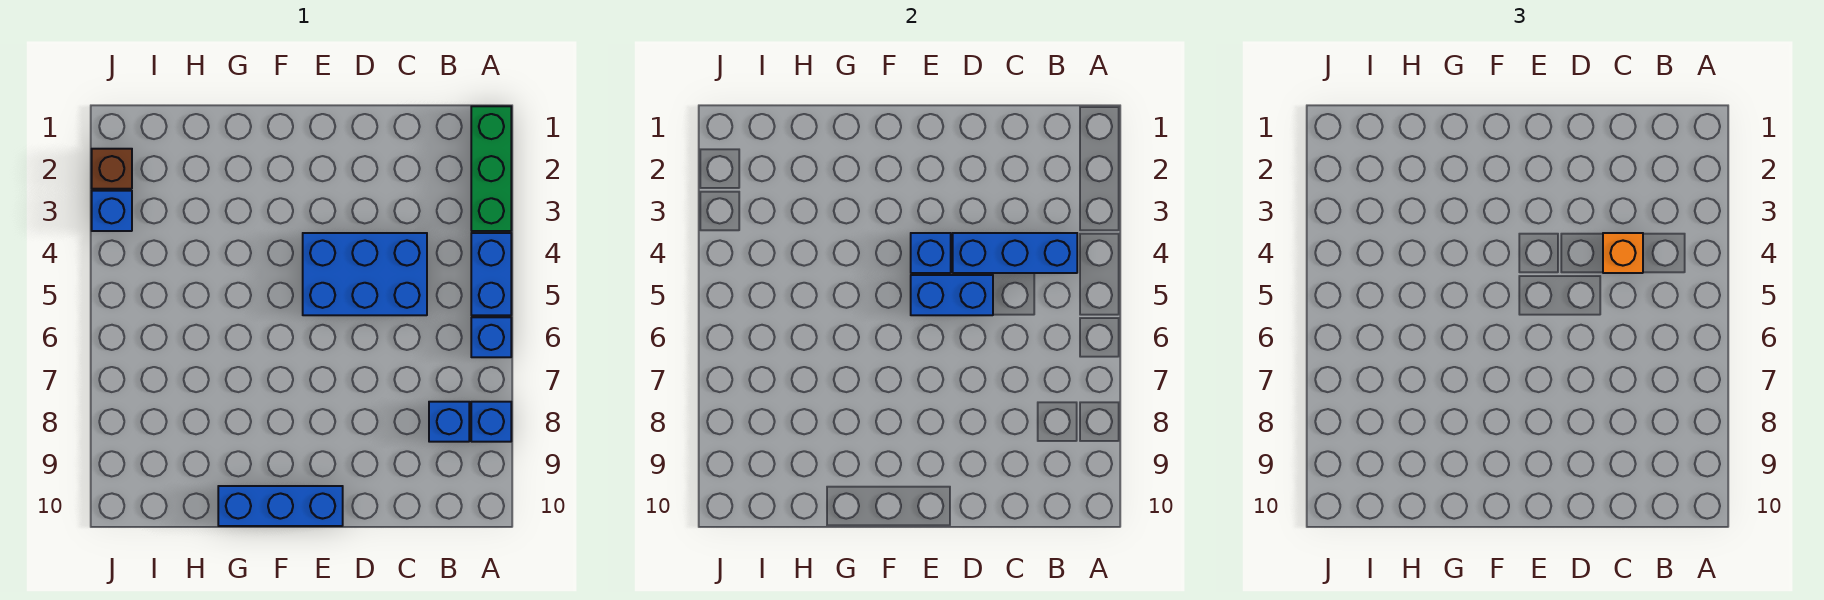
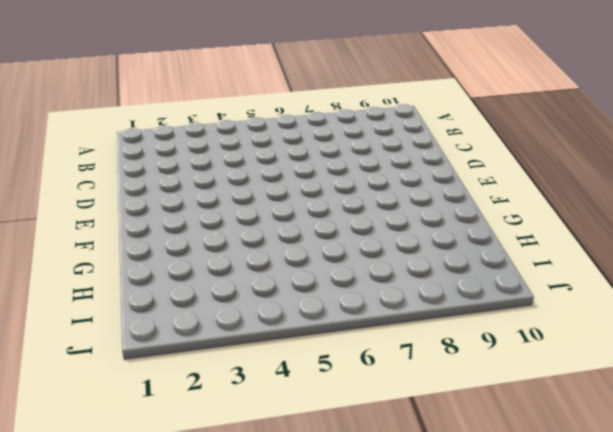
none -> green 1x3 brick [471,106,511,231]
none -> blue 1x2 brick [471,233,511,315]
none -> blue 1x1 brick [471,317,511,357]

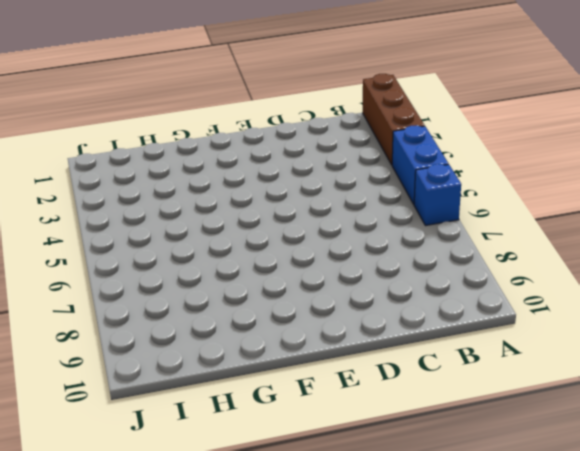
brown 1x3 brick [363,74,425,165] -> green 1x3 brick [471,106,511,231]
none -> blue 1x1 brick [471,402,511,442]
none -> blue 1x1 brick [429,402,469,442]
none -> blue 2x3 brick [303,233,427,315]

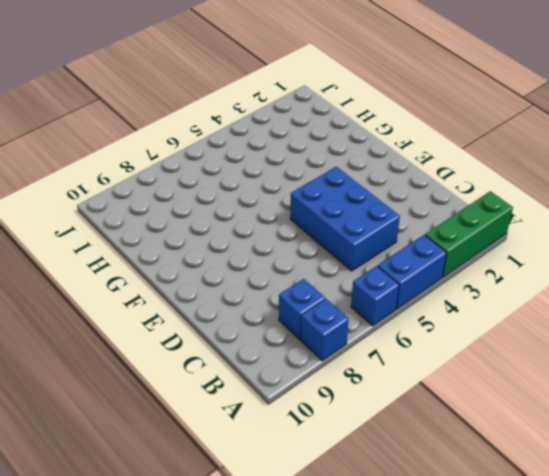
none -> blue 1x3 brick [218,486,343,526]
none -> brown 1x1 brick [92,149,132,189]
none -> blue 1x1 brick [92,191,132,231]

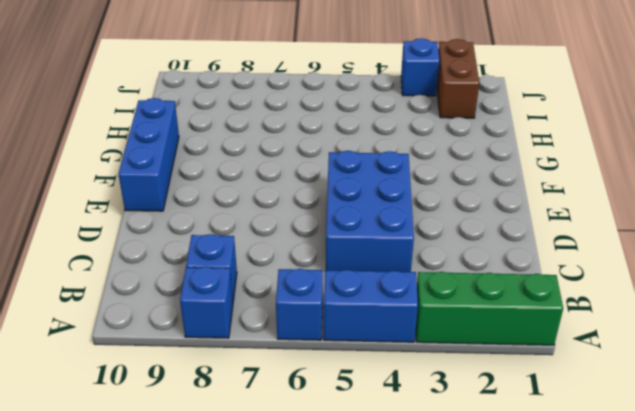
brown 1x2 brick [437,39,479,118] -> brown 1x1 brick [92,149,132,189]
none -> blue 1x3 brick [953,233,1077,273]
none -> blue 1x2 brick [911,275,993,315]
none -> blue 1x1 brick [911,233,951,273]

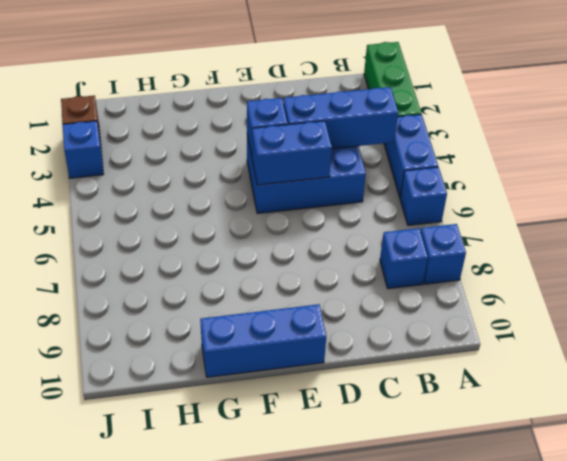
none -> orange 1x1 brick [1603,233,1643,273]

